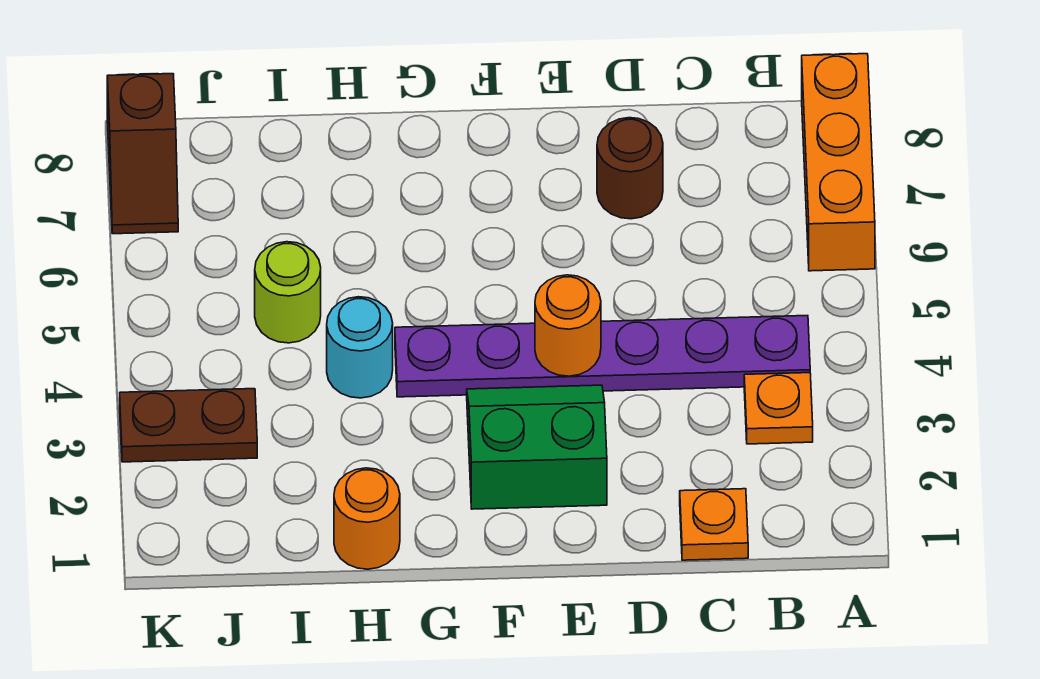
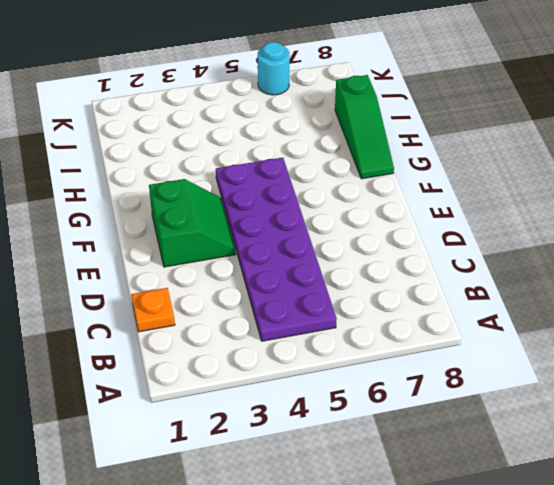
purple 2x6 plate [216,158,337,341] -> purple 1x6 plate [395,316,810,397]
green 1x3 slope [335,75,394,179] -> none
cyan 1x1 round brick [258,42,290,95] -> cyan 1x1 round brick moved to [327,297,393,398]
none -> orange 1x3 brick [802,54,875,271]
none -> orange 1x1 plate [744,373,813,444]
none -> brown 1x1 round brick [597,118,663,219]

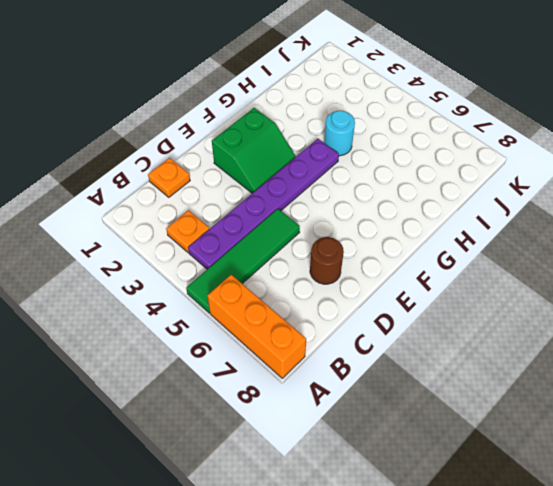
green 1x4 tile [186,209,300,313] -> none
none -> orange 1x1 round brick [334,468,400,569]
none -> lime 1x1 round brick [255,242,321,343]
none -> brown 1x2 plate [120,389,257,462]

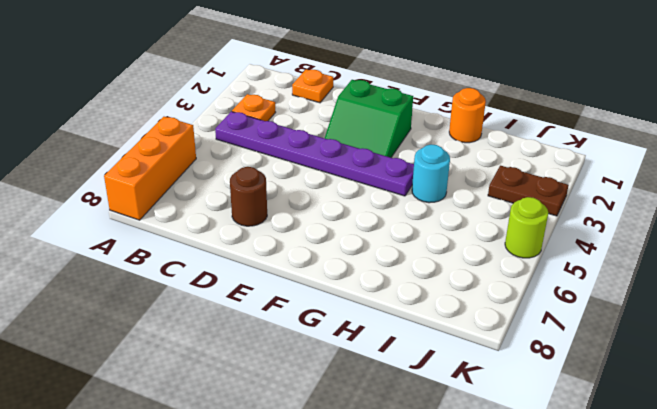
lime 1x1 round brick [505,197,548,258] -> lime 1x1 round brick moved to [255,242,321,343]
none -> brown 1x2 slope [107,74,178,234]
none -> orange 1x1 round brick [535,275,601,376]

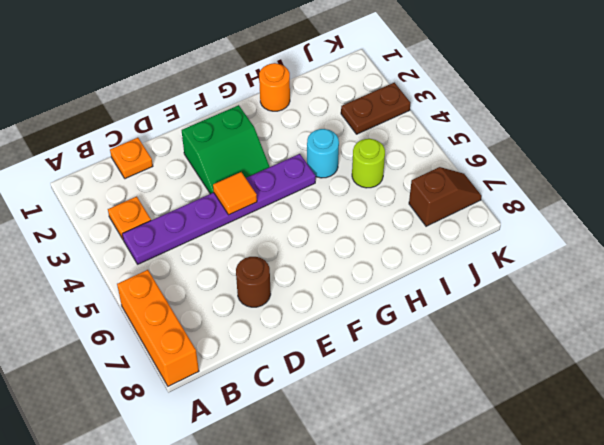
orange 1x1 tile [213,172,257,215] -> orange 1x1 round brick [535,275,601,376]
brown 1x2 slope [409,167,482,226] -> brown 1x2 slope turned to [107,74,178,234]

